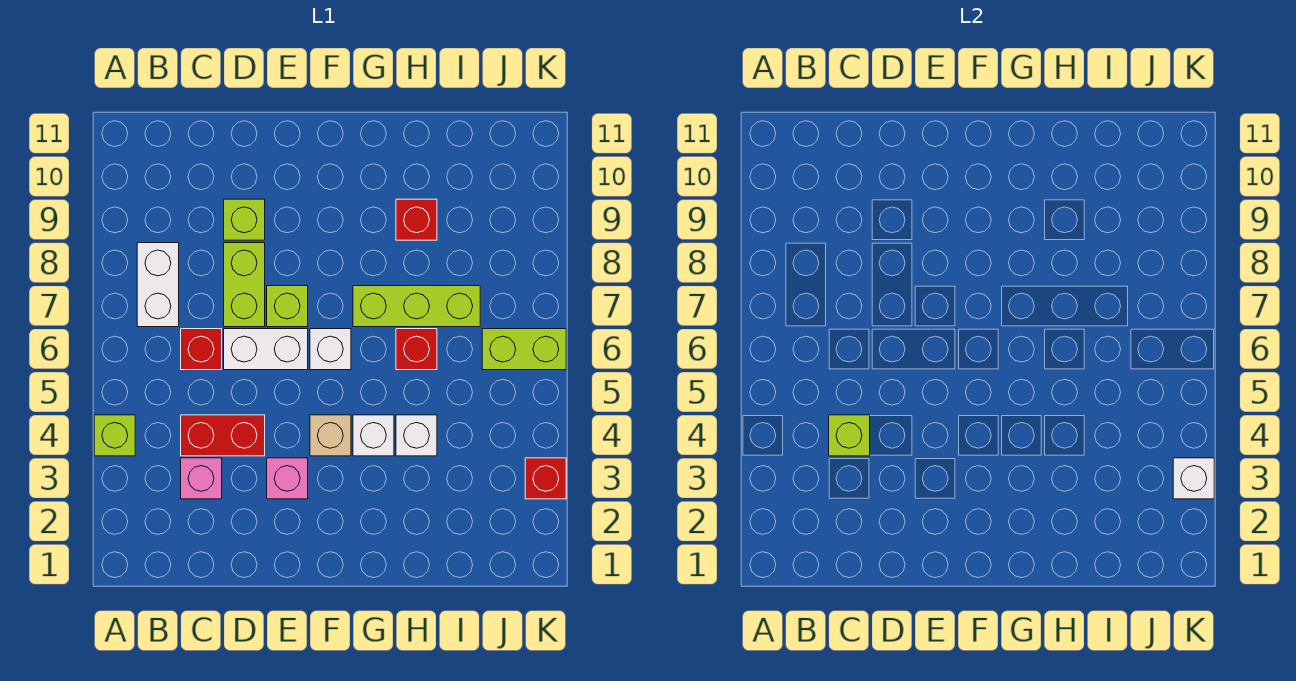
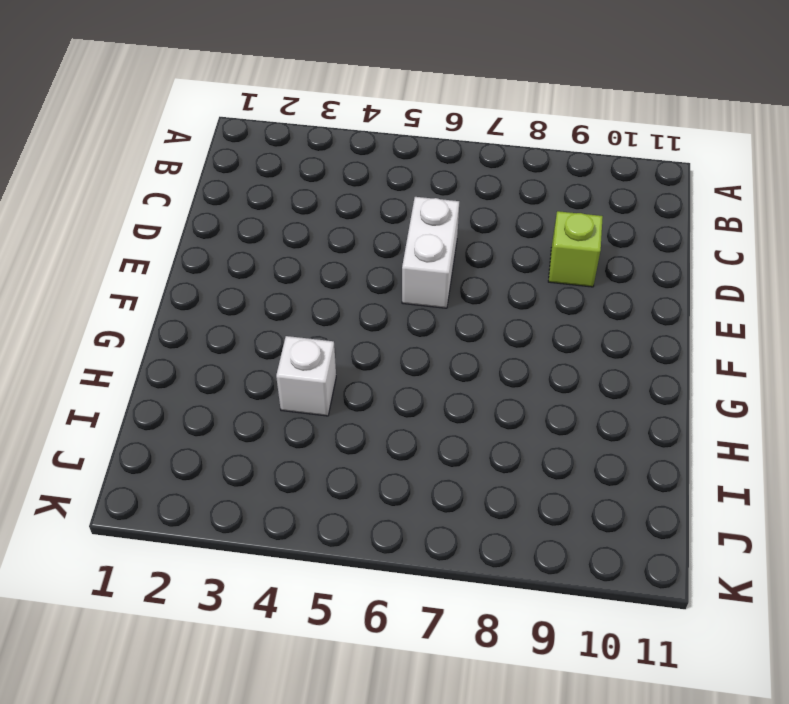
none -> lime 1x1 brick [94,415,135,456]
none -> white 1x2 brick [137,243,179,327]
none -> pink 1x1 brick [181,458,222,499]

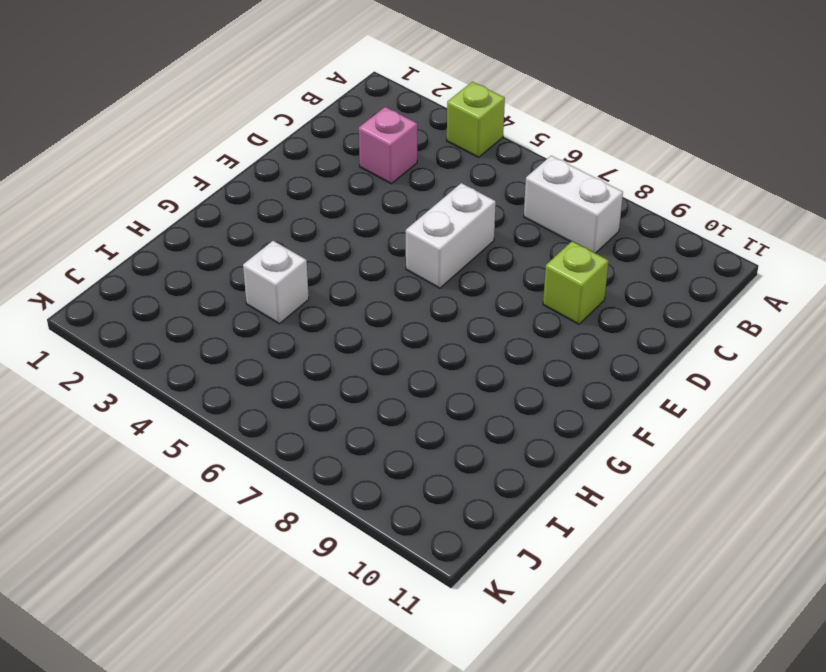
none -> red 1x2 brick [181,415,265,456]
none -> red 1x1 brick [181,329,222,370]
none -> lime 1x2 brick [224,243,265,327]

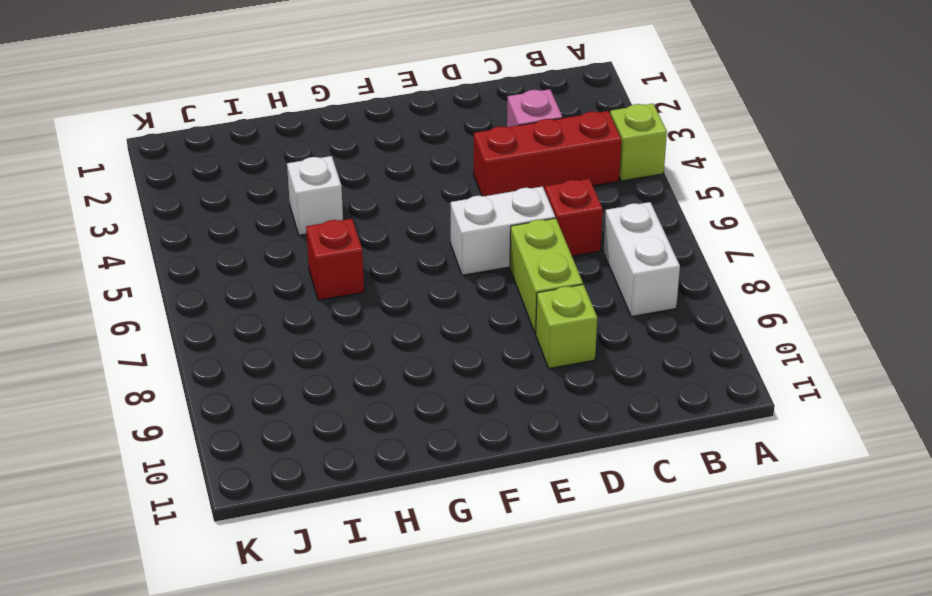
red 1x3 brick [474,111,621,196] -> red 1x2 brick [181,415,265,456]
none -> pink 1x1 brick [267,458,308,499]
none -> lime 1x1 brick [267,286,308,327]
none -> tan 1x1 brick [310,415,351,456]

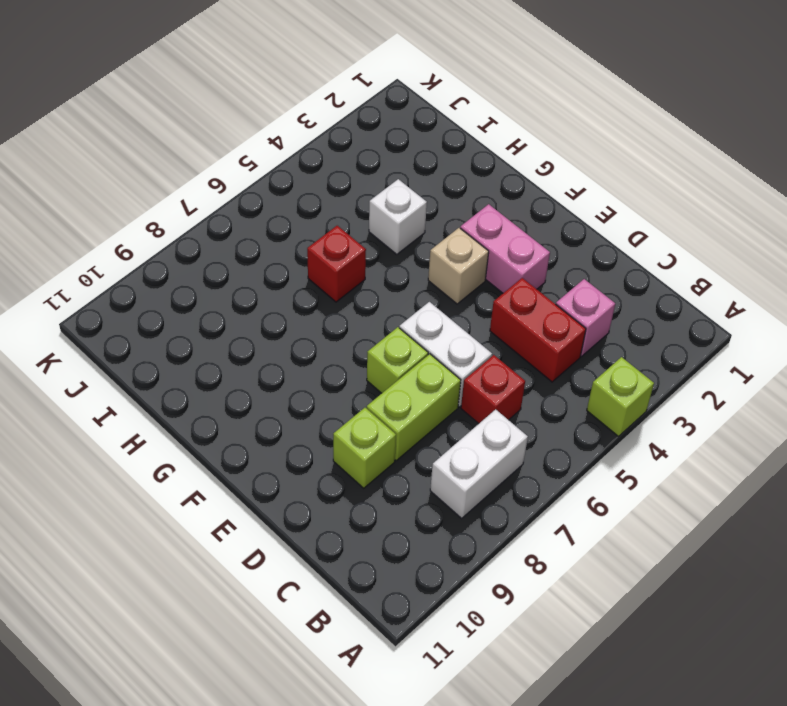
pink 1x2 brick [460,204,550,293] -> pink 1x1 brick [267,458,308,499]
none -> white 1x1 brick [310,329,351,370]
none -> white 1x1 brick [353,415,394,456]
none -> lime 1x3 brick [353,286,480,327]

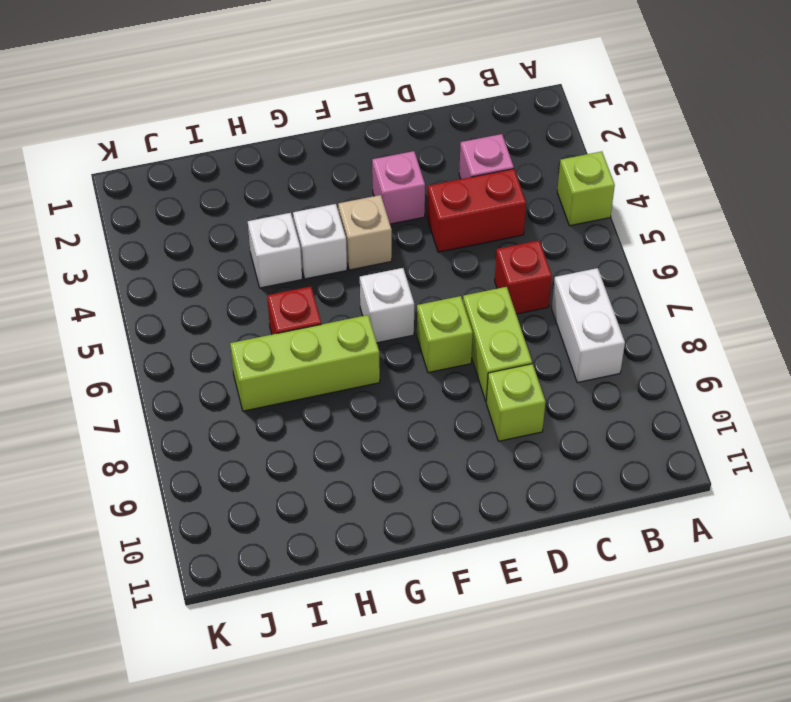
none -> white 1x2 brick [224,329,308,370]
none -> red 1x1 brick [396,199,437,240]
none -> lime 1x2 brick [482,329,566,370]

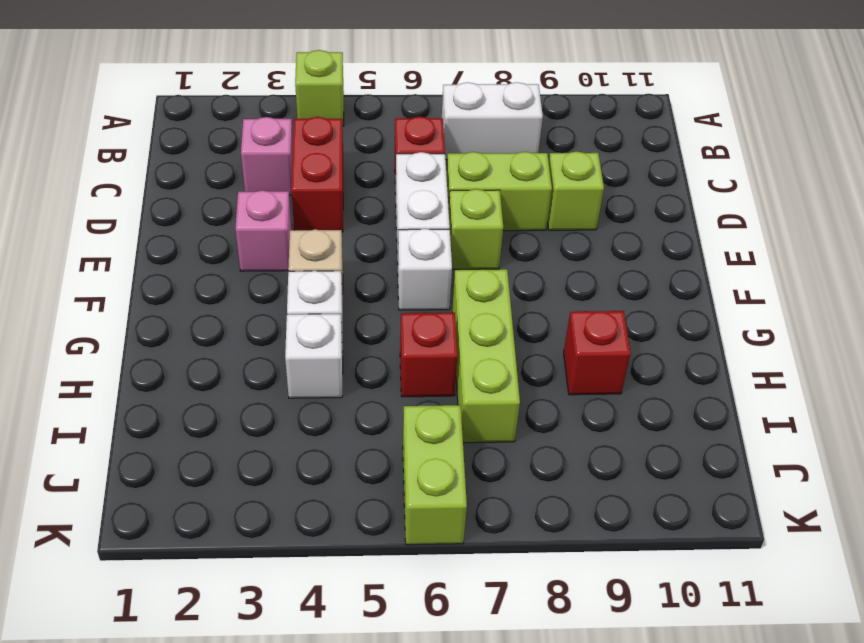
none -> red 1x1 brick [525,458,566,499]
none -> lime 1x1 brick [829,415,870,456]
none -> white 1x1 brick [1173,458,1214,499]

